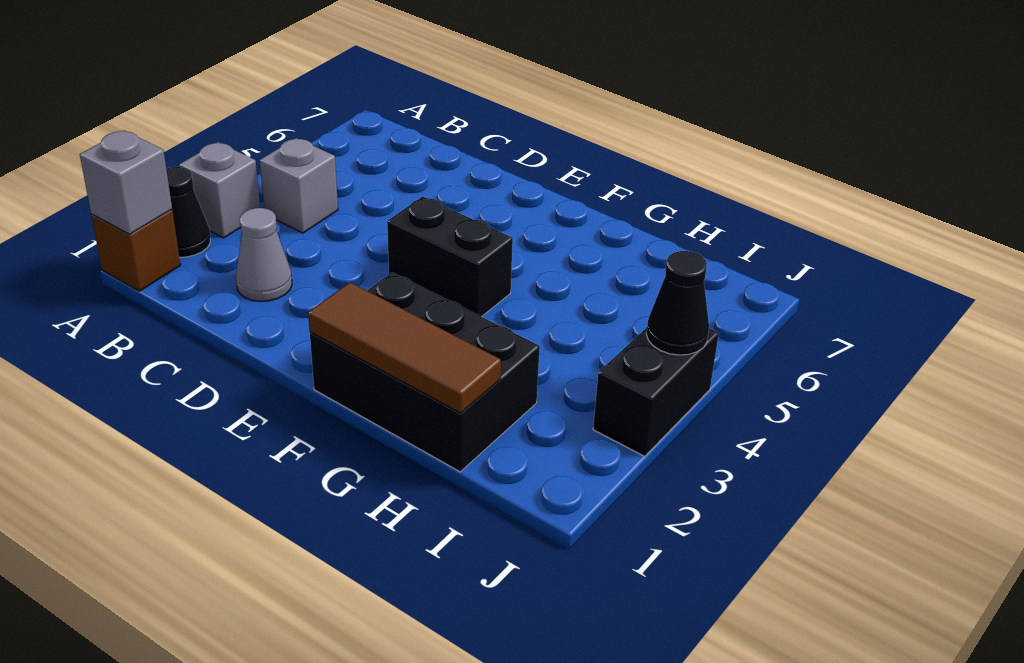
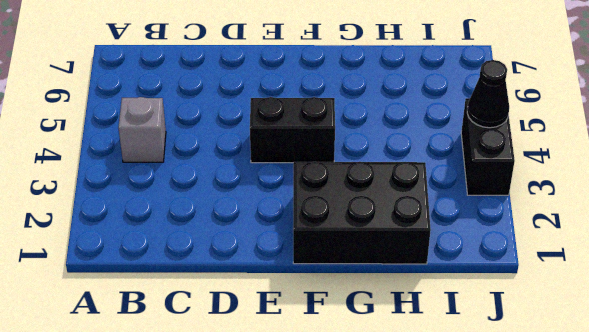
none -> brown 1x1 brick [91,210,181,291]
none -> black 1x1 cone [166,167,210,257]

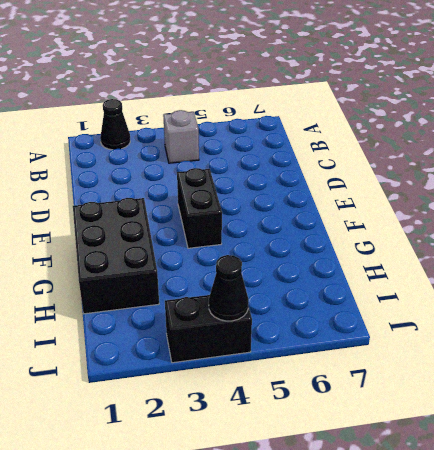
none -> brown 1x1 brick [91,210,181,291]
none -> grey 1x1 brick [179,142,260,238]

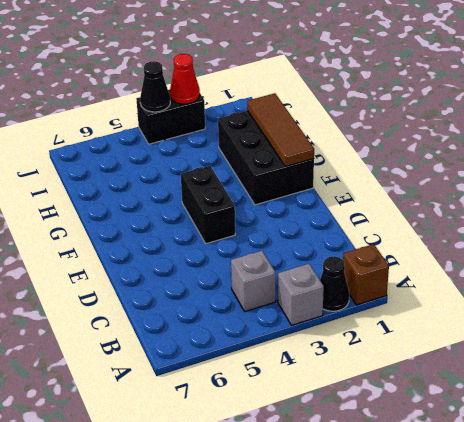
red 1x1 cone [170,54,200,104] -> none
none -> grey 1x1 cone [236,208,292,301]
none -> grey 1x1 brick [80,130,172,234]

